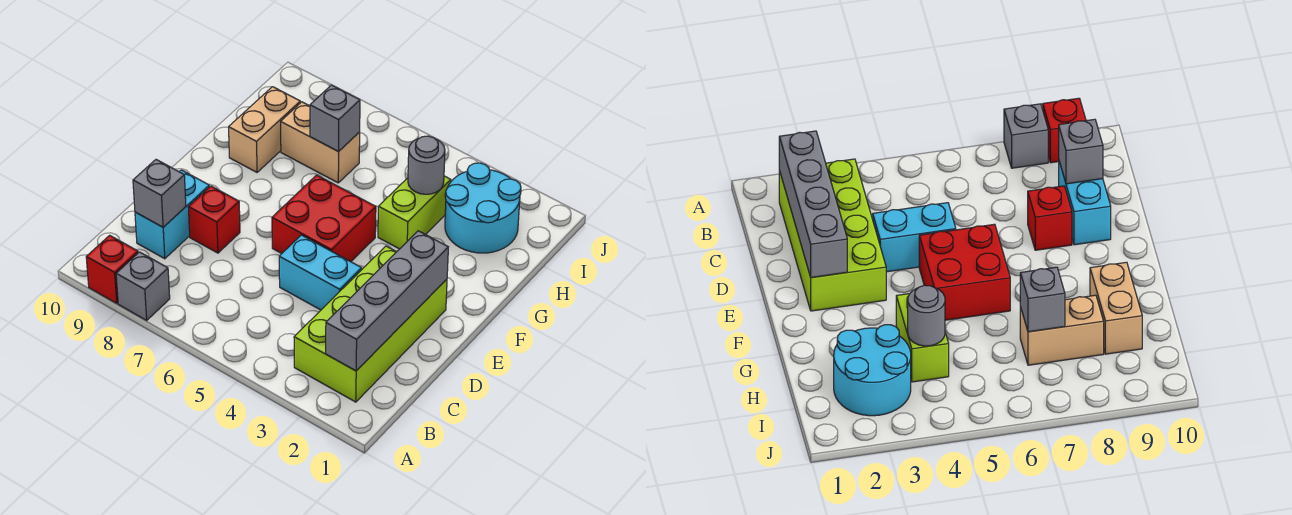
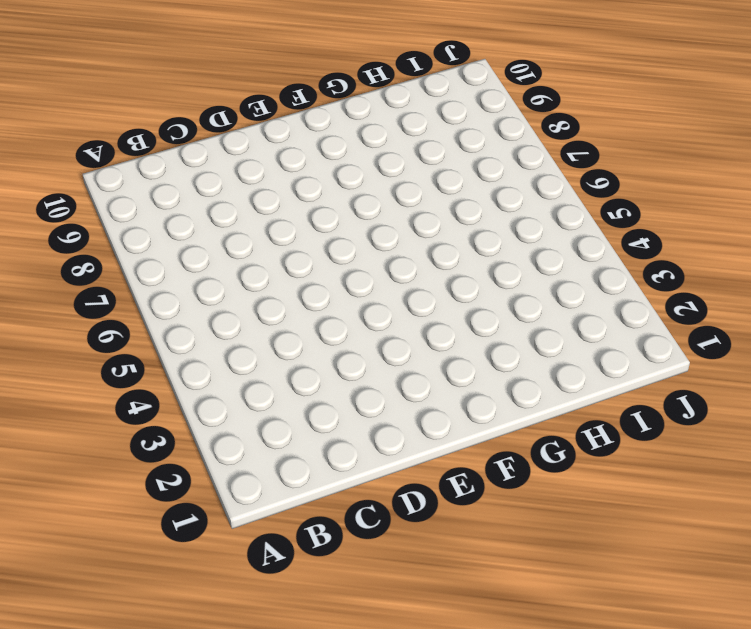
none -> grey 1x1 brick [116,252,170,320]
none -> red 1x1 brick [86,235,138,303]
none -> lime 2x4 brick [294,246,447,402]

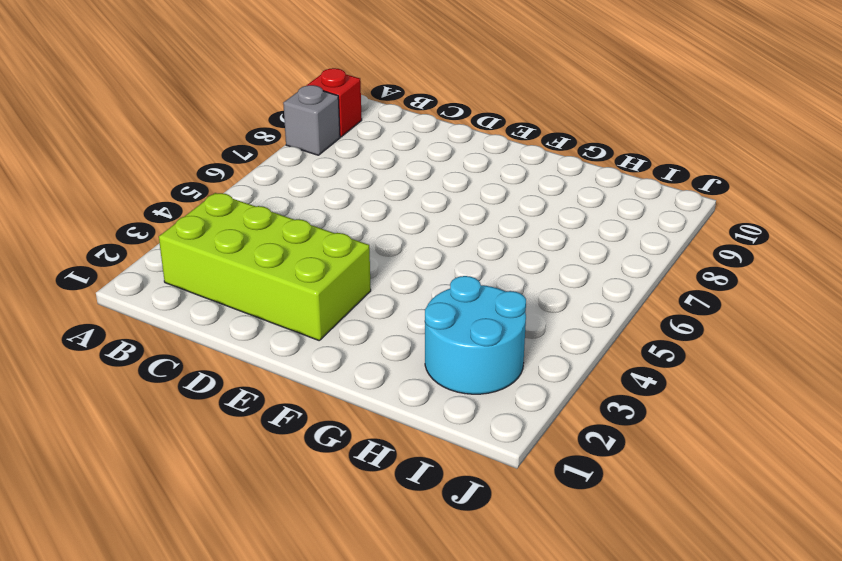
none -> cyan 1x2 brick [135,170,209,259]
none -> cyan 1x2 brick [279,235,362,310]
none -> red 1x1 brick [188,186,240,253]

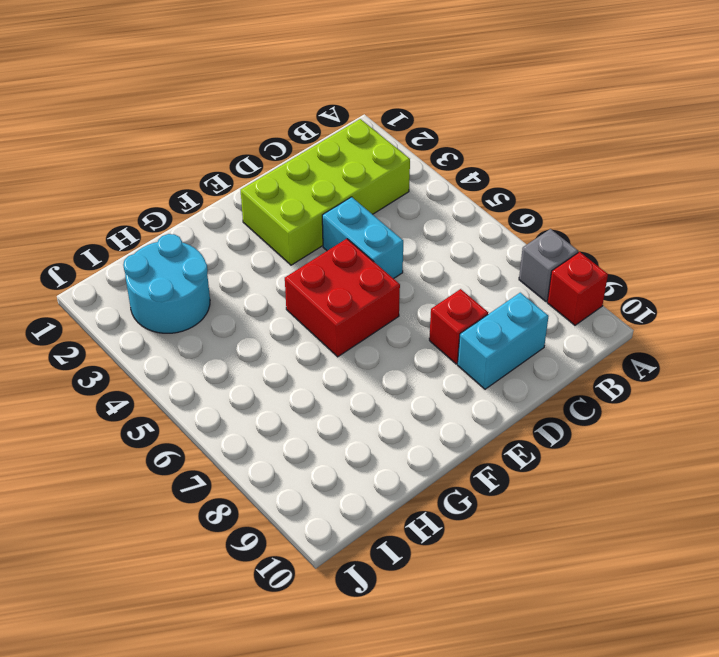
none -> lime 1x2 brick [378,176,451,249]
none -> tan 1x2 brick [229,87,300,172]
none -> tan 1x2 brick [281,102,360,183]

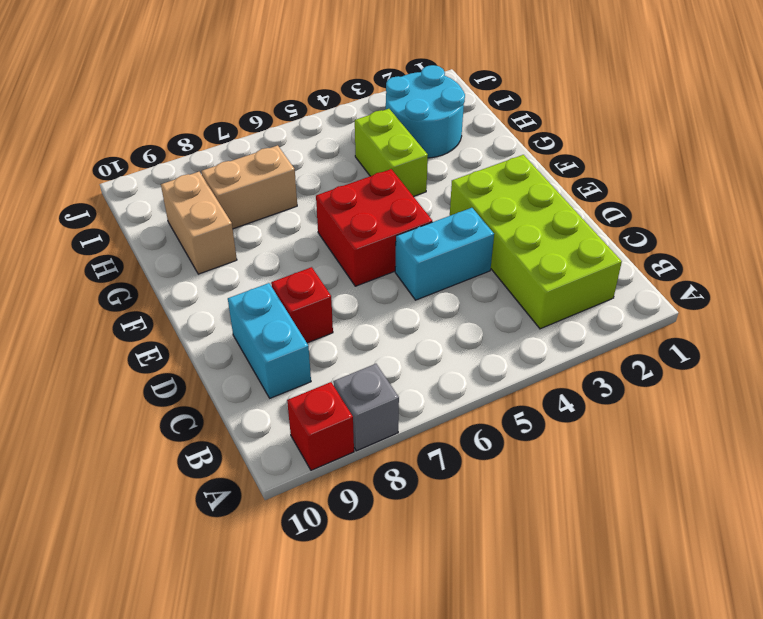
none -> grey 1x4 brick [326,231,448,371]
none -> grey 1x1 brick [133,160,186,227]
none -> grey 1x1 round brick [408,136,445,194]

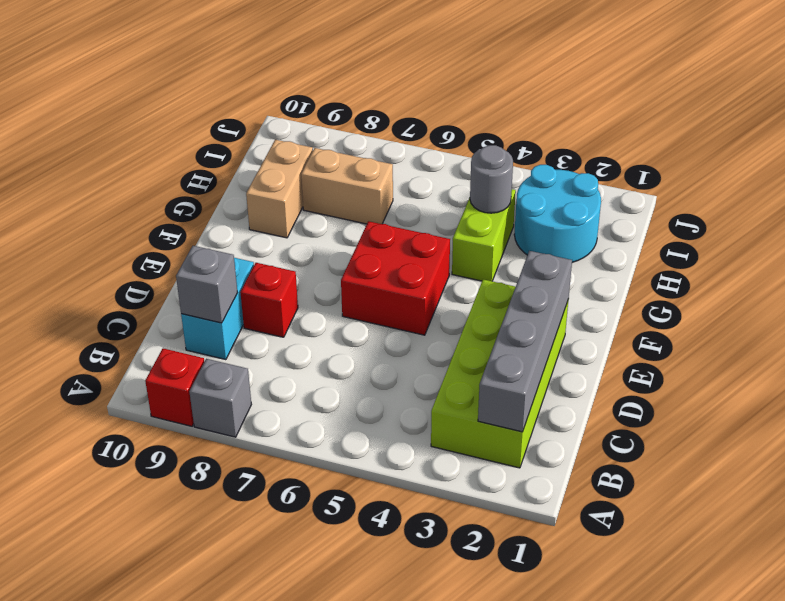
none -> cyan 1x2 brick [279,235,362,310]
none -> grey 1x1 brick [310,85,360,152]

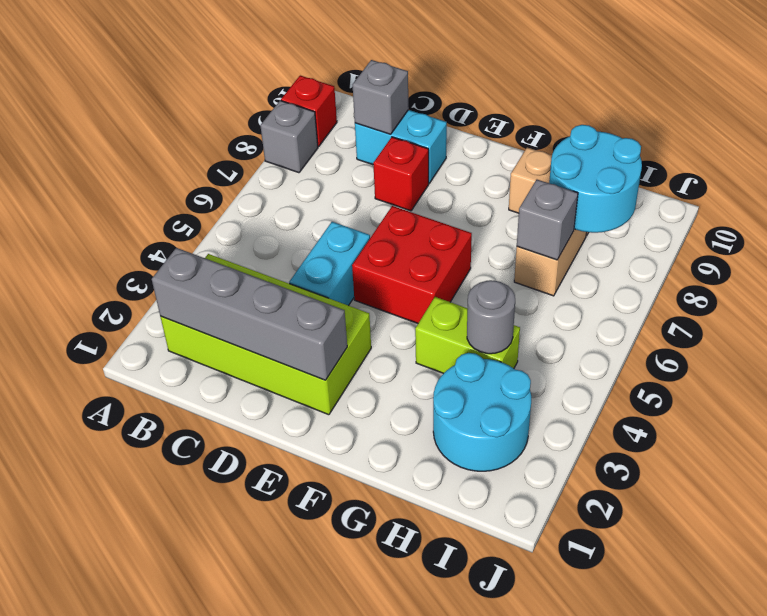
cyan 2x2 round brick [549,125,642,233] -> none

